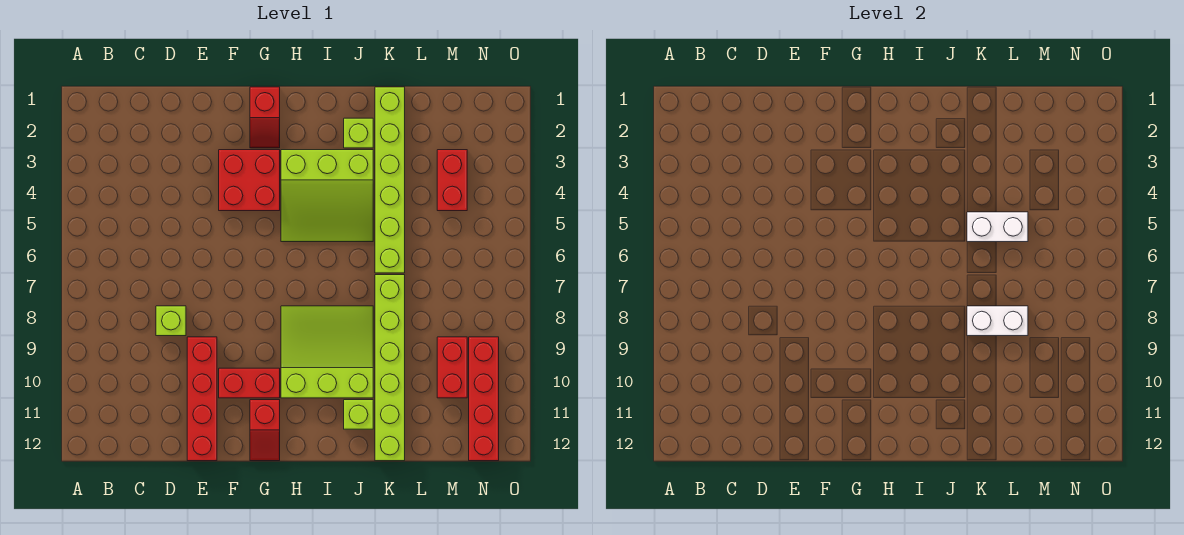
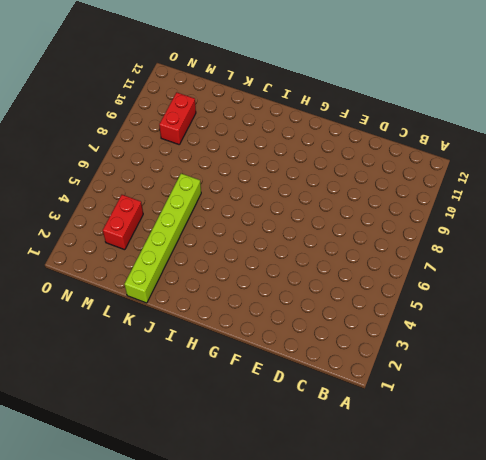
none -> lime 1x1 brick [156,306,186,336]
none -> red 1x4 brick [187,337,217,461]
none -> red 2x2 brick [219,150,280,211]

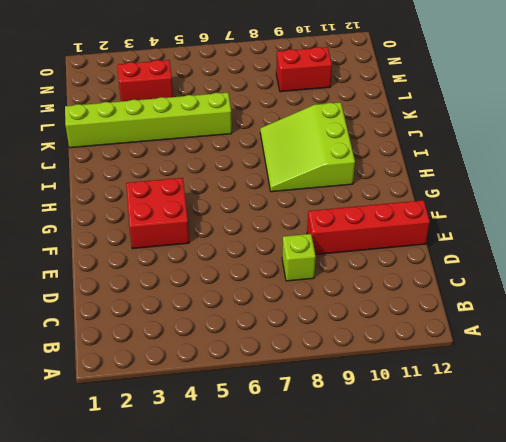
none -> red 1x2 brick [219,368,280,398]
none -> red 1x2 slope [250,87,280,148]
none -> red 1x2 slope [250,400,280,461]

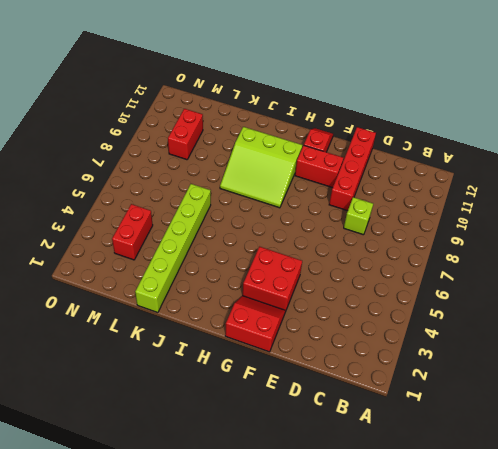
red 2x2 slope [225,296,285,352] -> red 1x2 slope [250,87,280,148]
none -> lime 3x3 slope [281,150,373,242]
none -> lime 1x1 brick [344,118,373,148]
none -> lime 1x1 brick [344,400,373,429]

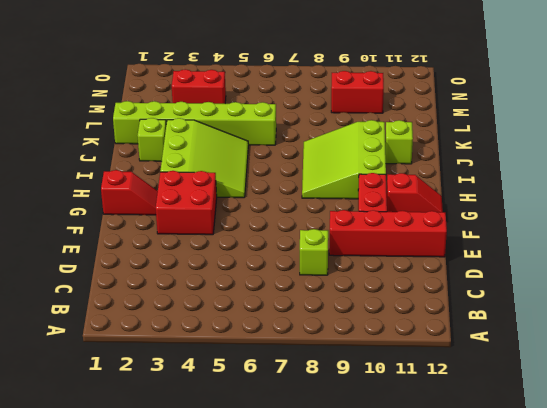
none -> lime 1x6 brick [375,275,405,461]
none -> red 1x4 brick [469,337,499,461]
none -> white 1x2 brick [967,212,1028,242]

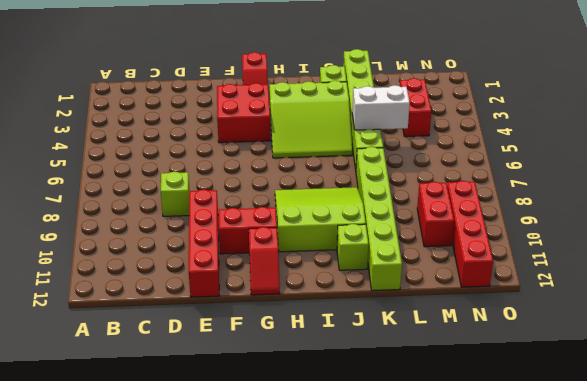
none -> white 1x2 brick [967,306,1028,336]

